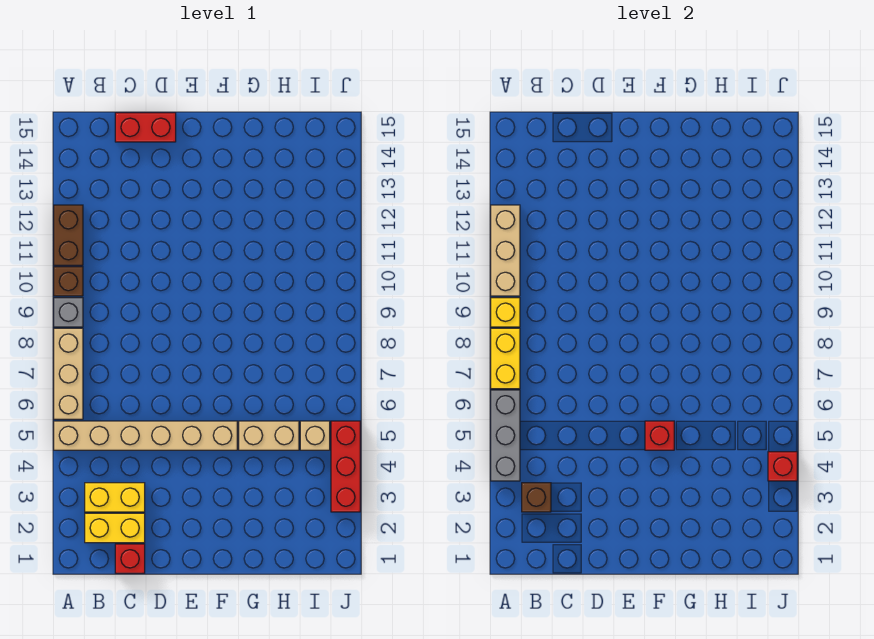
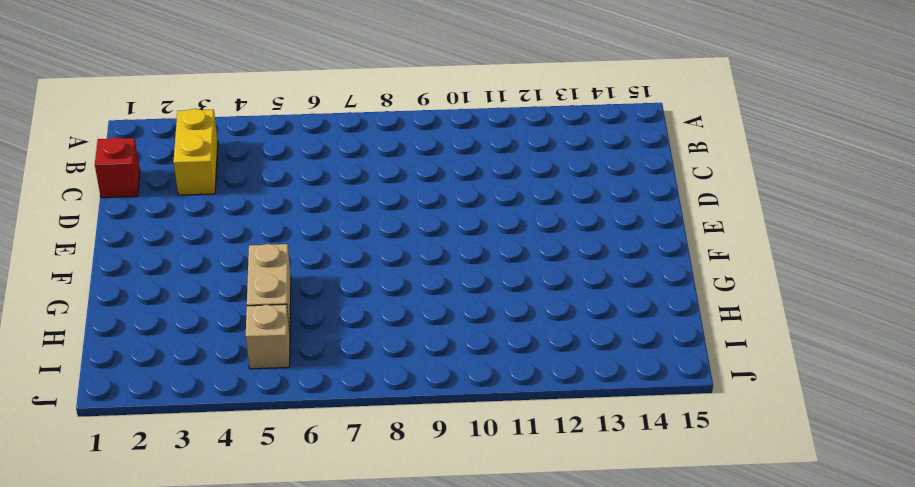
none -> tan 1x6 brick [54,421,237,450]
none -> tan 1x3 brick [54,328,83,419]
none -> grey 1x1 brick [54,298,83,327]

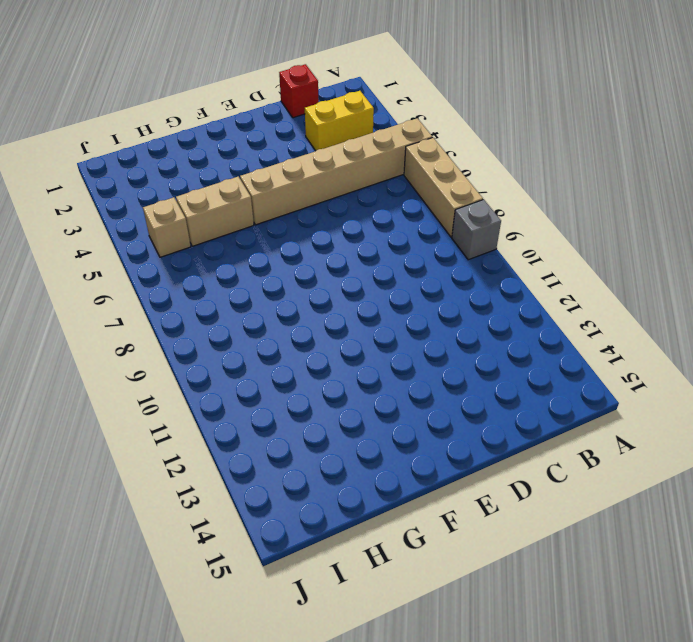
none -> brown 1x1 brick [54,267,83,296]
none -> brown 1x2 brick [54,205,83,265]
none -> yellow 1x2 brick [85,513,145,543]

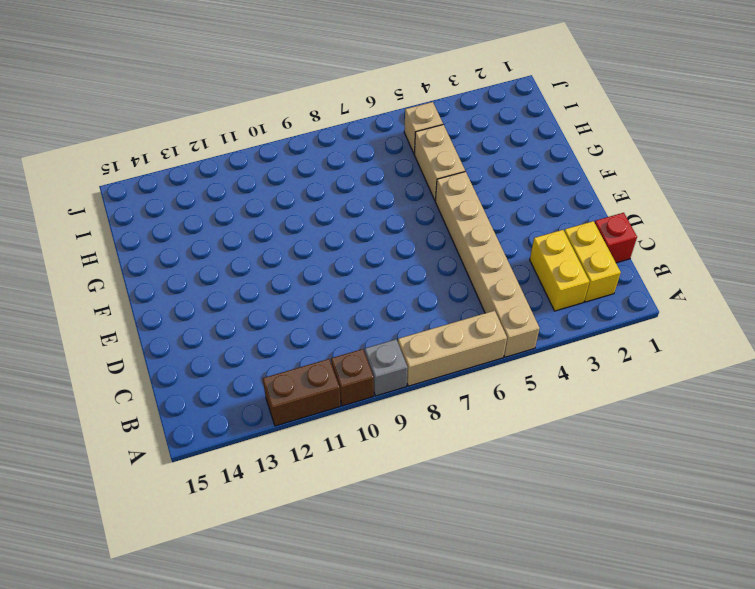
none -> red 1x2 brick [115,113,176,142]
none -> red 1x3 brick [331,421,360,512]
none -> grey 1x3 brick [491,390,520,481]

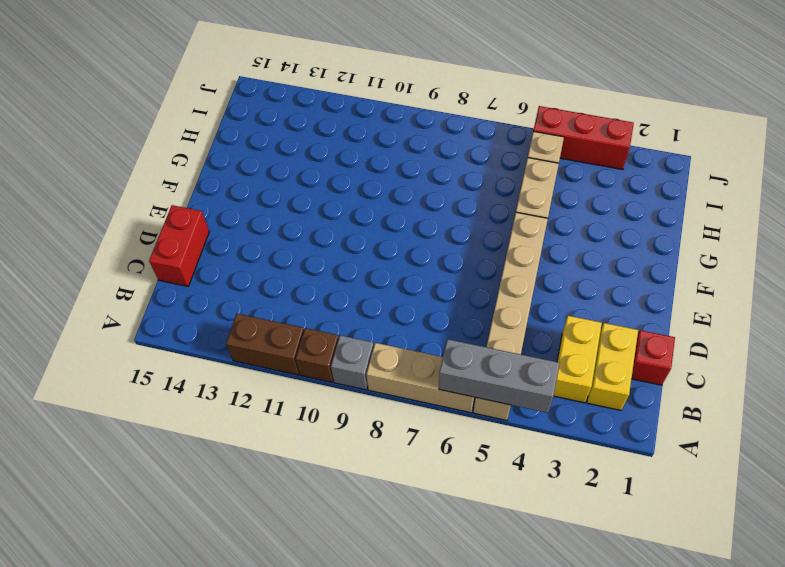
none -> yellow 1x2 brick [491,328,520,389]
none -> yellow 1x1 brick [491,298,520,327]
none -> tan 1x3 brick [491,205,520,296]

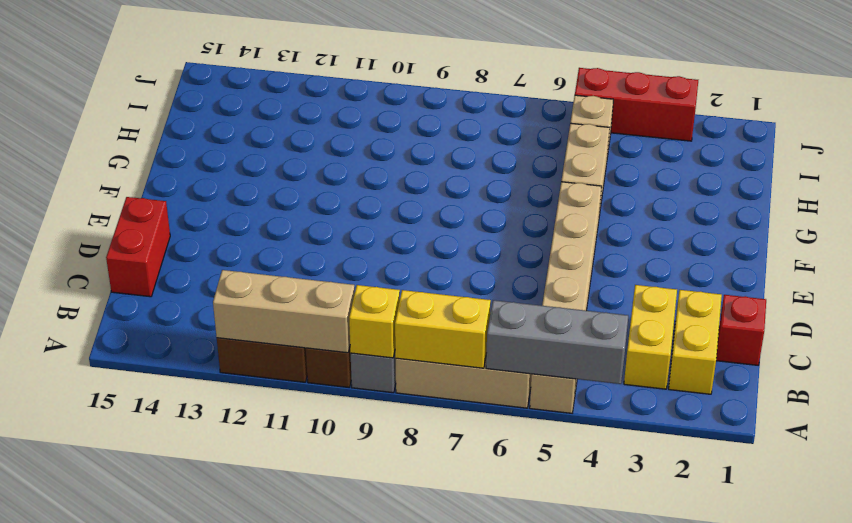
none -> brown 1x1 brick [522,483,551,512]
none -> red 1x1 brick [645,421,674,450]
none -> red 1x1 brick [768,452,797,481]

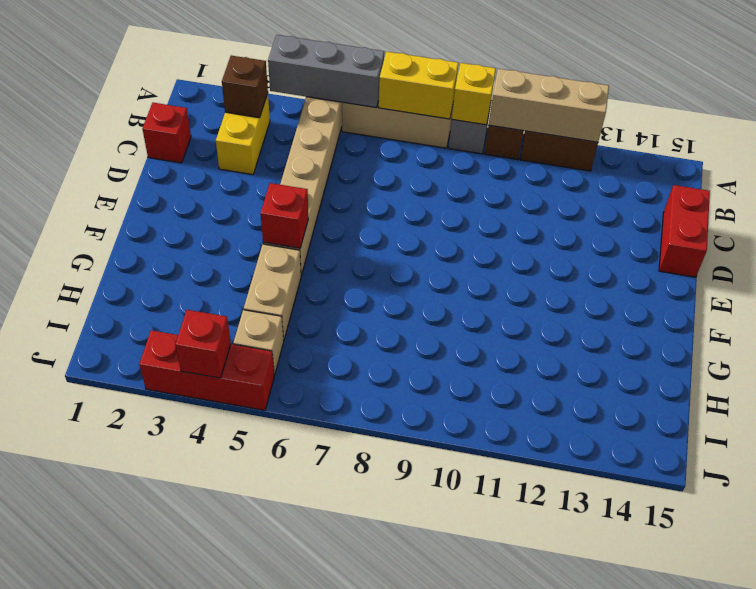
none -> yellow 1x2 brick [85,513,145,543]

